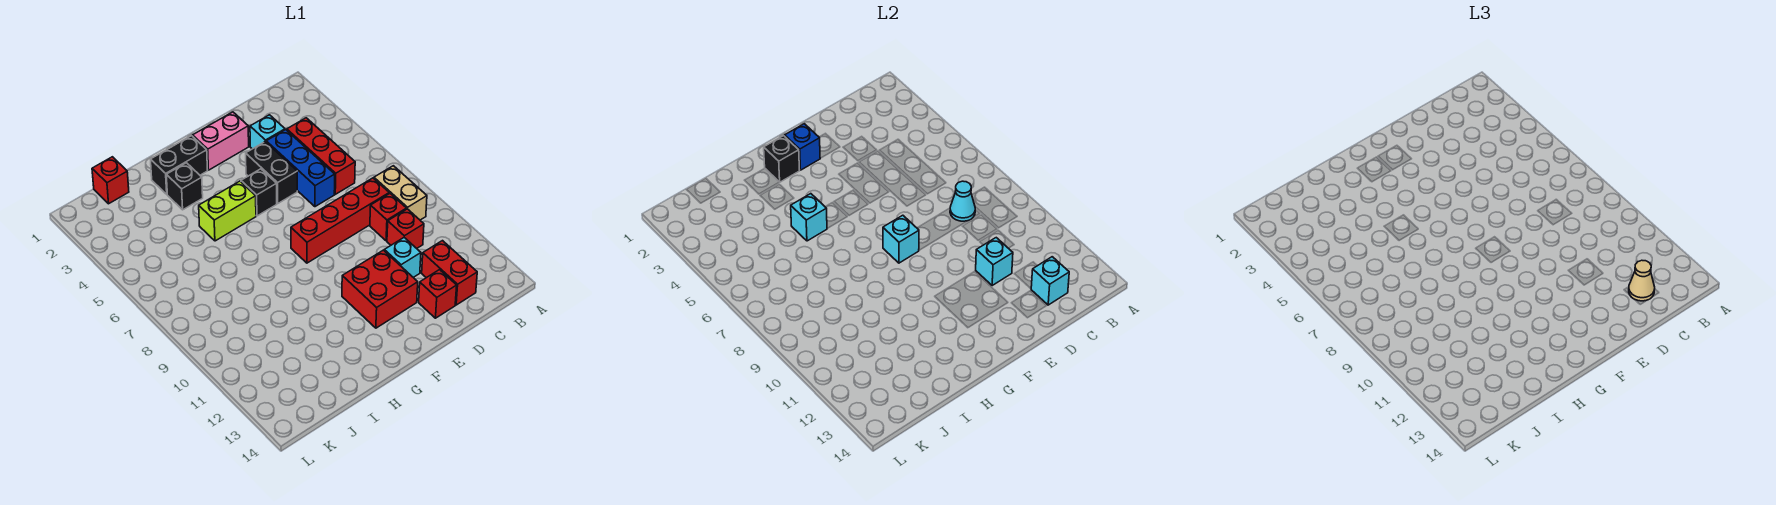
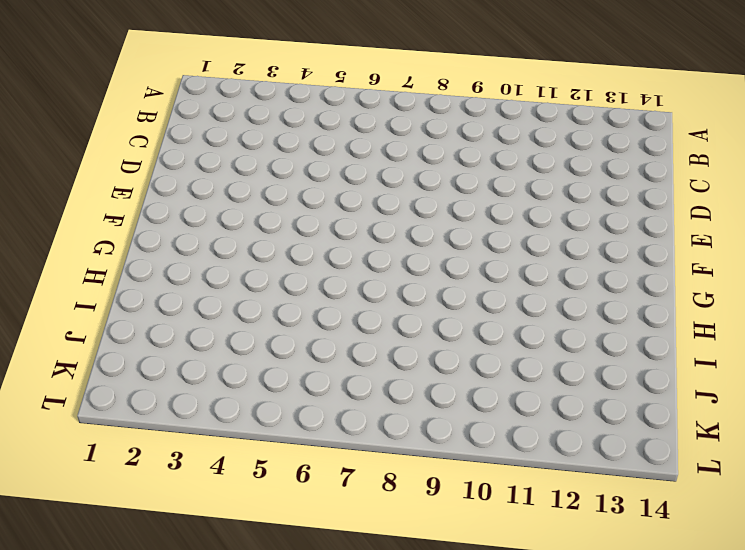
none -> tan 1x2 brick [374,166,427,220]
none -> red 1x3 brick [287,118,355,194]
none -> red 1x4 brick [291,178,389,263]

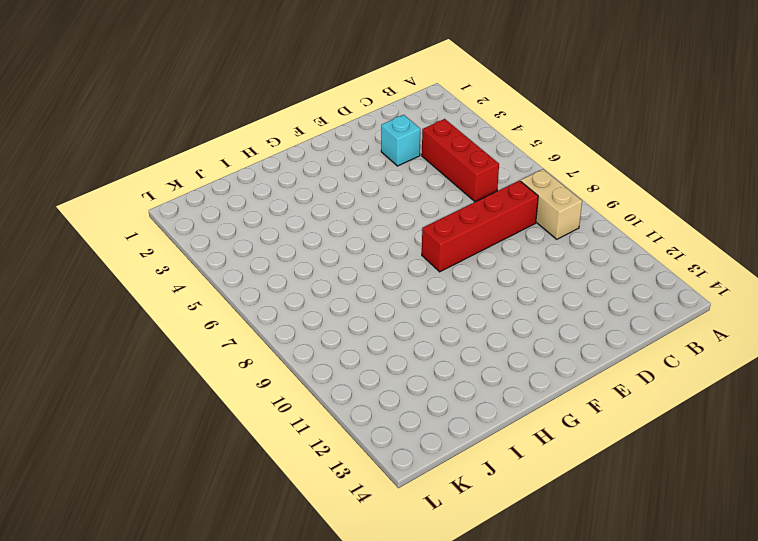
none -> red 1x1 brick [370,193,407,241]
none -> red 1x1 brick [387,209,424,248]
none -> red 1x2 brick [422,241,477,305]

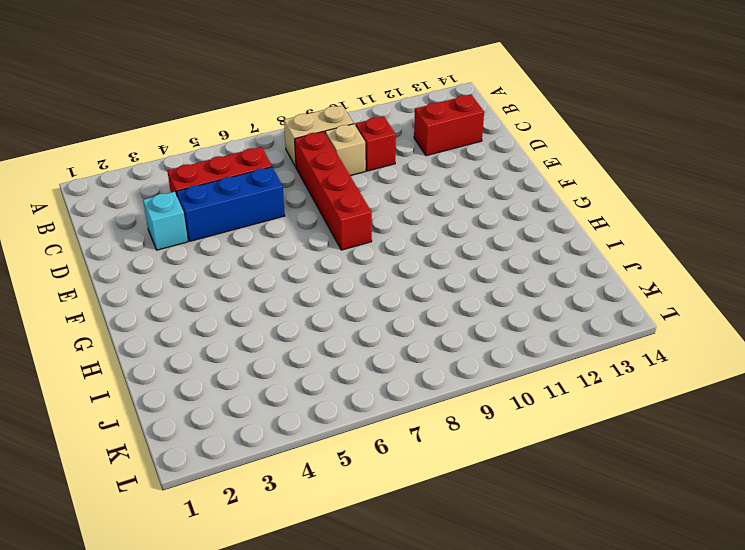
tan 1x1 brick [325,124,366,176] -> red 1x1 brick [370,193,407,241]
none -> cyan 1x1 brick [384,238,421,277]
none -> red 1x1 brick [419,270,457,318]
none -> pink 1x2 brick [193,112,249,170]

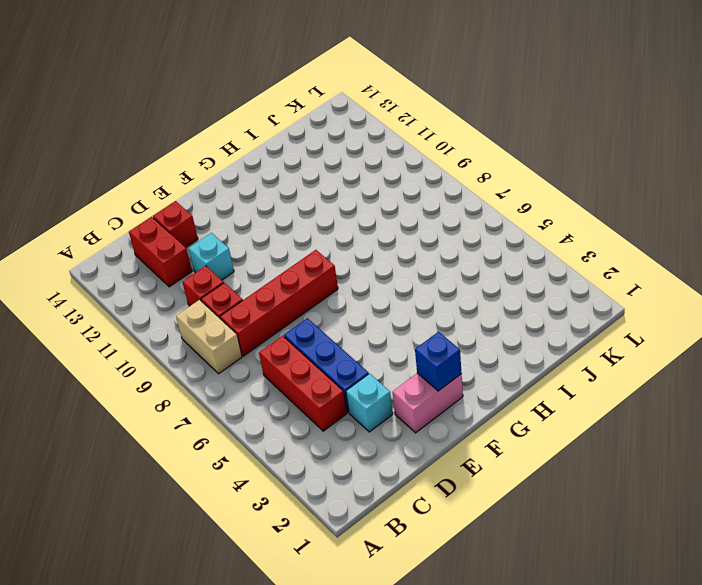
none -> black 1x2 brick [246,142,297,203]
none -> red 2x2 brick [342,250,418,328]
none -> black 1x1 brick [241,169,277,216]

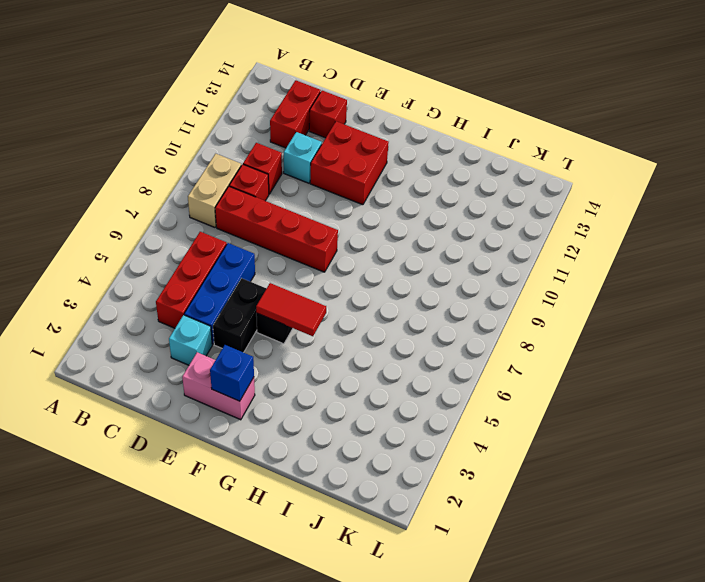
red 1x2 tile [256,283,326,336] -> none
none -> black 1x2 brick [150,136,208,194]
none -> lime 1x2 brick [199,181,256,241]
none -> black 1x1 brick [166,163,203,210]

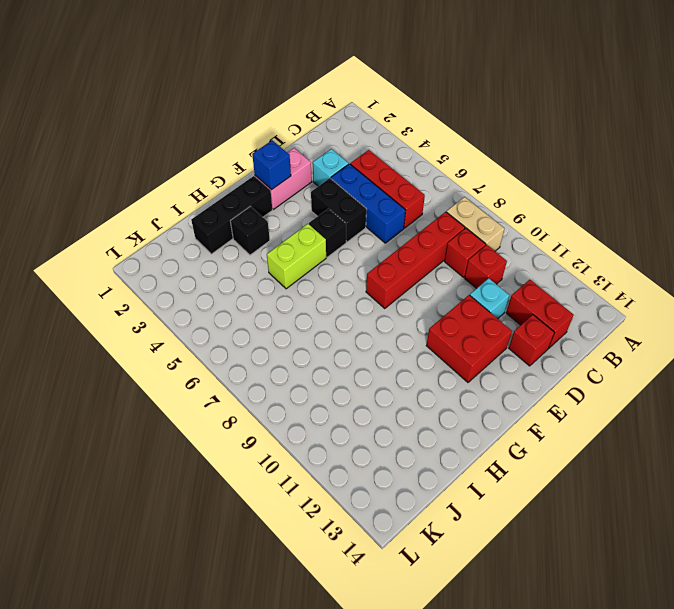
black 1x3 brick [191,176,272,254] -> black 1x2 brick [150,136,208,194]
none -> red 1x1 brick [92,157,129,204]
none -> cyan 1x1 cone [950,181,975,221]
none -> cyan 1x1 brick [1031,257,1069,305]

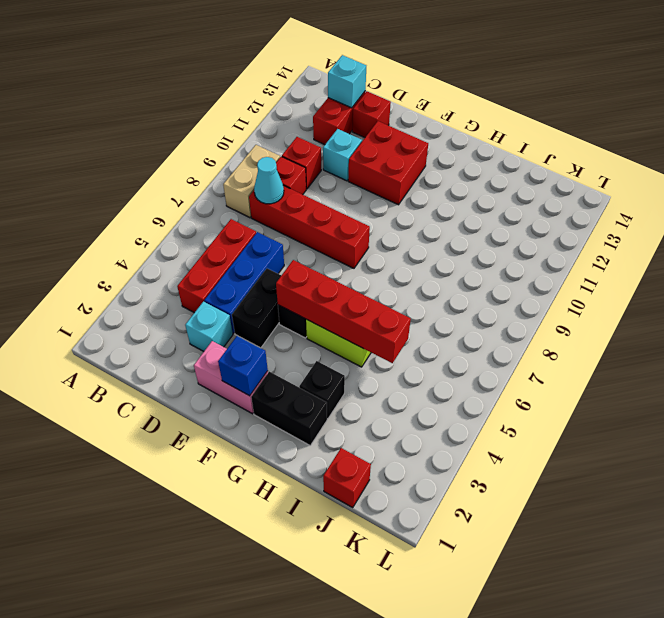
red 1x4 brick [276,260,411,363] -> cyan 1x1 brick [791,194,827,241]
none -> cyan 1x1 brick [976,238,1013,285]
none -> cyan 1x1 brick [883,215,919,263]
none -> black 1x1 brick [764,136,800,182]

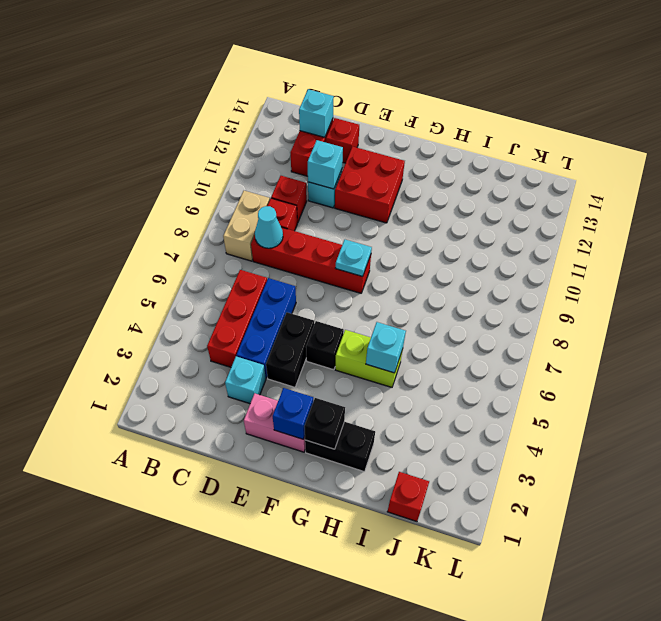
cyan 1x1 plate [335,240,372,276] -> cyan 1x1 brick [883,215,919,263]
none -> black 1x1 brick [166,163,203,210]
none -> tan 1x1 cone [1629,260,1655,301]

